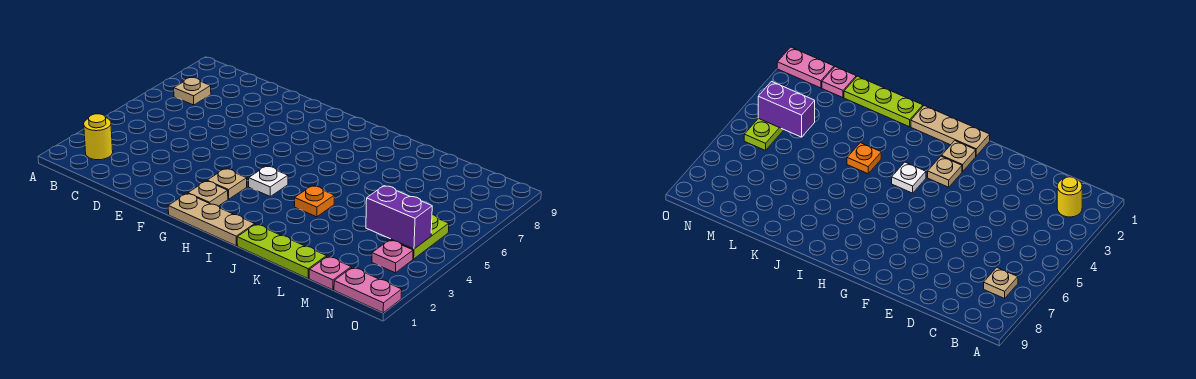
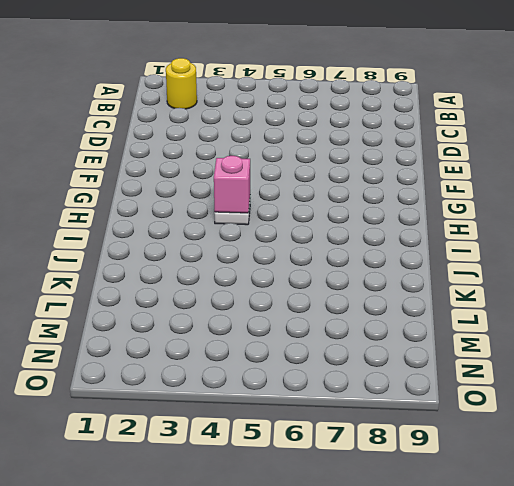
pink 1x1 brick [214,156,250,213] -> none
none -> tan 1x1 plate [174,77,211,105]
none -> tan 1x3 plate [168,194,255,246]
none -> tan 1x1 plate [188,181,228,206]

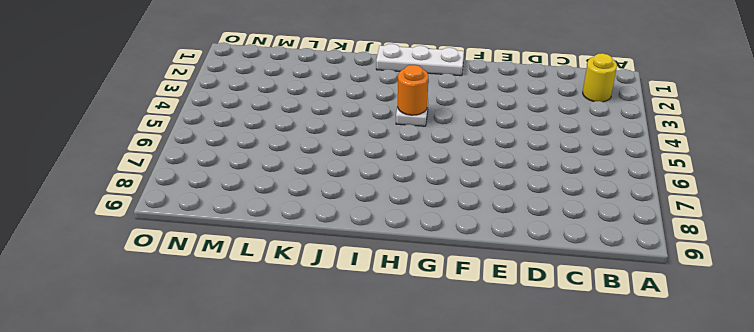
white 1x3 plate [376,44,464,76] -> tan 1x3 plate [168,194,255,246]
orange 1x1 round brick [398,65,428,115] -> none
none -> tan 1x1 plate [174,77,211,105]
none -> tan 1x1 plate [188,181,228,206]
none -> tan 1x1 plate [207,169,247,199]

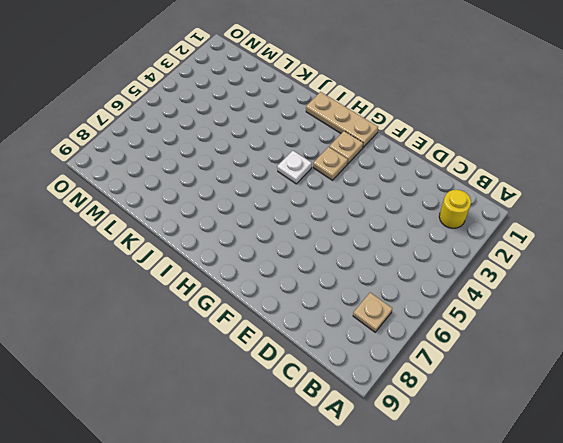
none -> lime 1x3 plate [237,224,327,278]
none -> orange 1x1 plate [295,186,334,217]
none -> pink 1x1 plate [309,256,351,290]

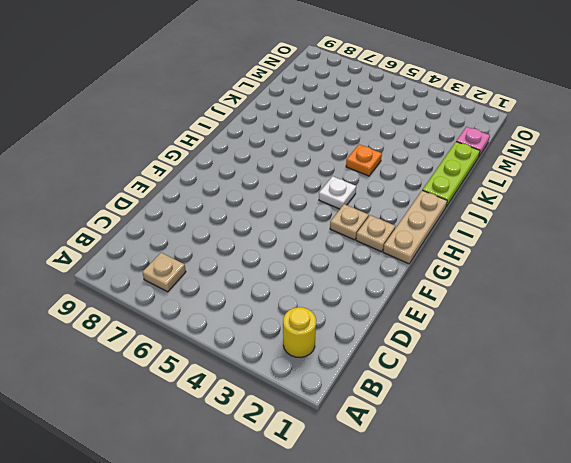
none -> pink 1x2 plate [334,267,402,313]
none -> pink 1x1 plate [372,240,413,273]
none -> lime 1x2 plate [390,215,449,259]

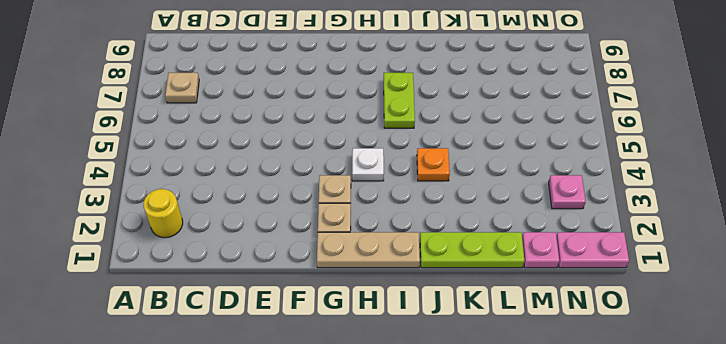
lime 1x2 plate [384,73,415,128] -> lime 1x2 plate moved to [390,215,449,259]
none -> purple 1x2 brick [366,186,432,249]

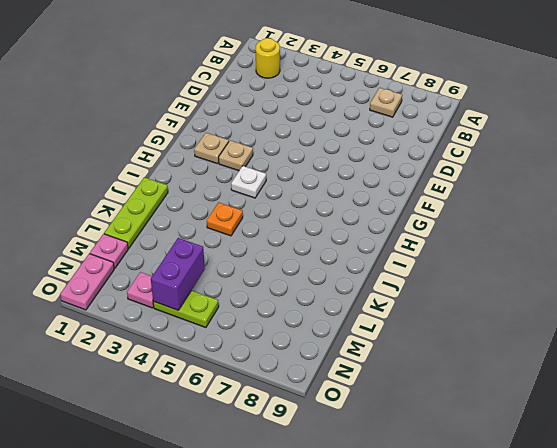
none -> tan 1x3 plate [168,194,255,246]

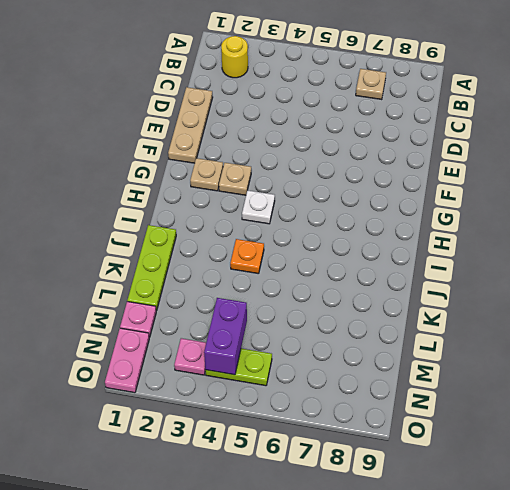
tan 1x3 plate [168,87,213,163] -> tan 1x3 plate moved to [168,194,255,246]

